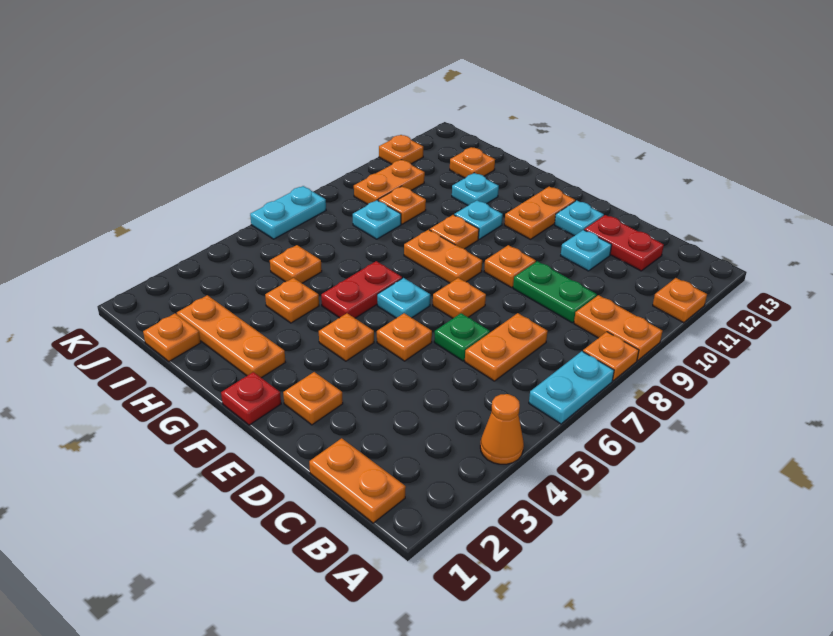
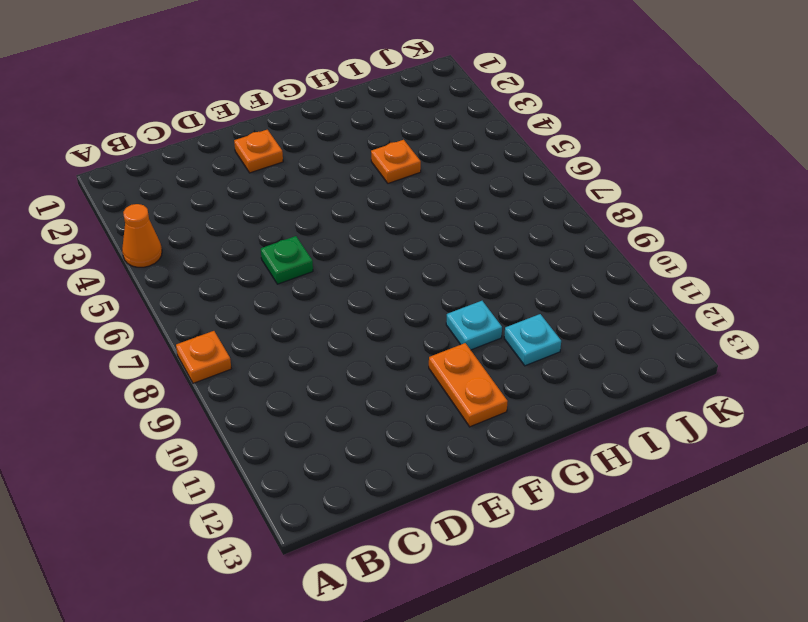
none -> cyan 1x2 plate [529,351,614,424]
none -> orange 1x2 plate [574,295,663,361]
none -> orange 1x1 plate [653,278,707,323]
none -> orange 1x2 plate [309,438,406,523]

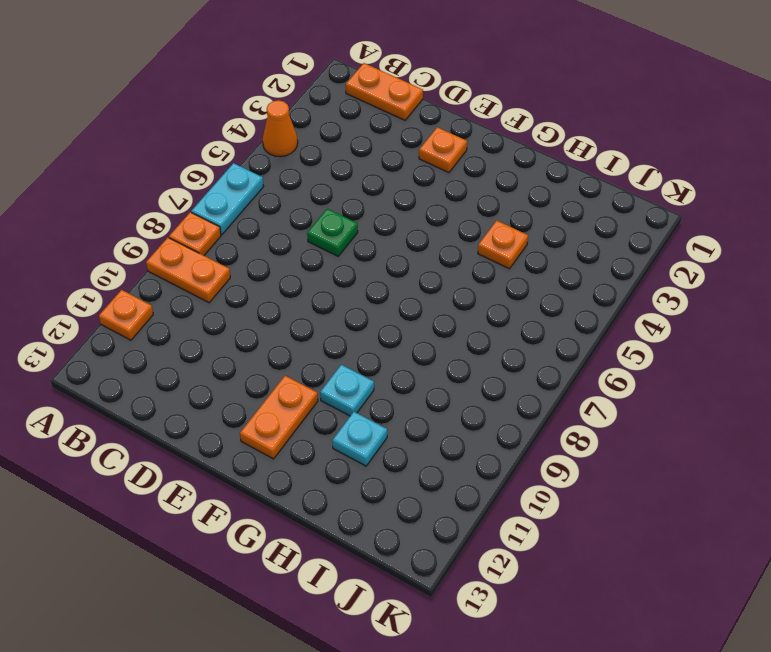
none -> orange 1x2 plate [465,313,548,381]
none -> green 1x2 plate [513,261,597,323]
none -> red 1x2 plate [584,215,664,271]
none -> cyan 1x1 plate [561,230,612,271]

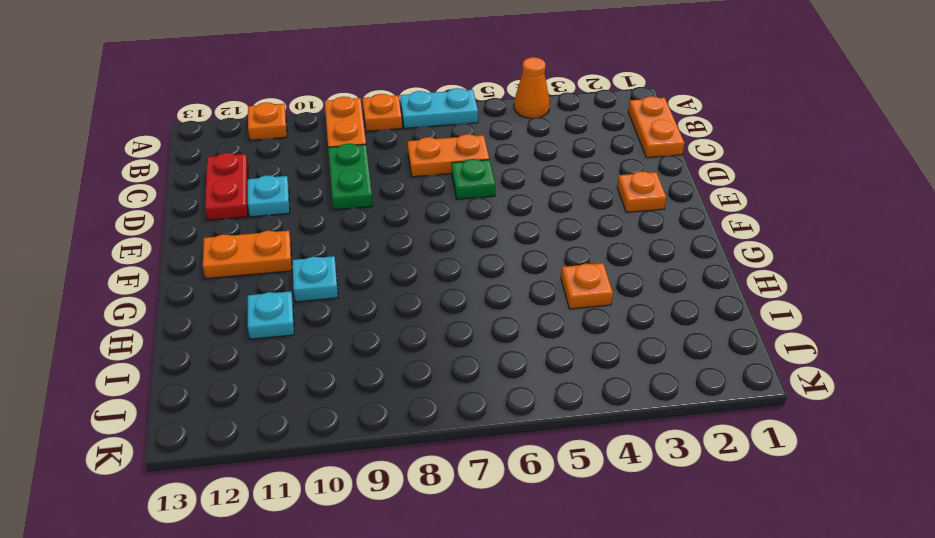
none -> orange 1x1 plate [377,313,432,361]
none -> orange 1x1 plate [433,278,486,318]
none -> orange 1x1 plate [484,245,536,288]
none -> cyan 1x1 plate [555,201,604,236]

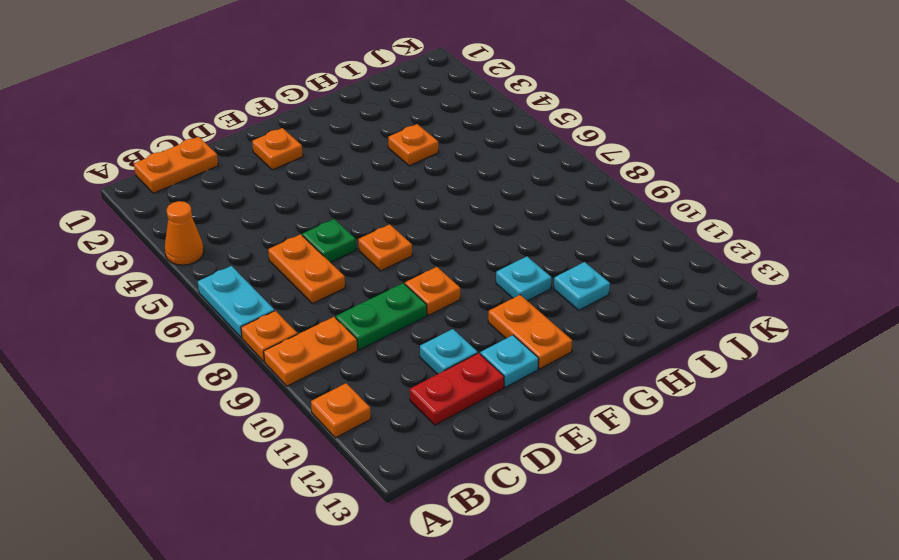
none -> orange 1x1 plate [377,313,432,361]
none -> red 1x1 plate [221,372,281,425]
none -> orange 1x1 plate [319,313,374,361]
none -> cyan 1x1 plate [377,278,430,318]

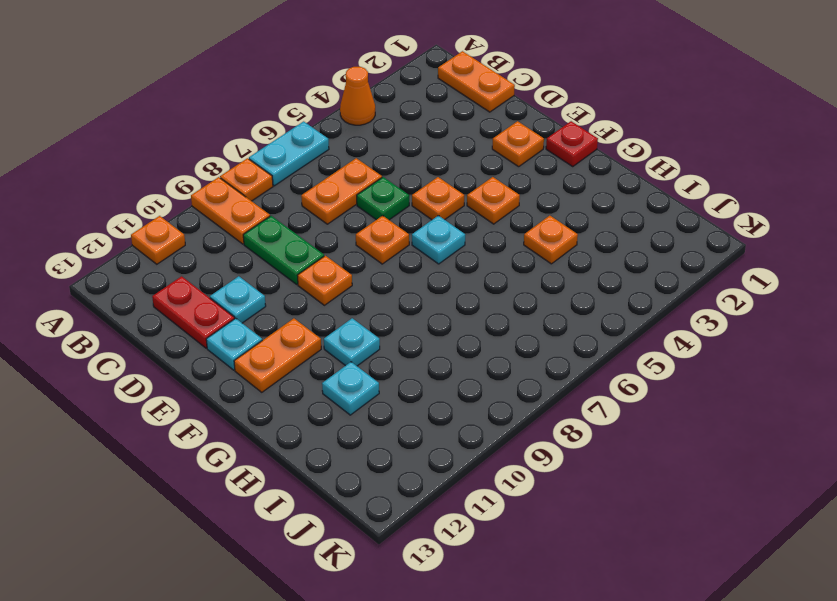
none -> orange 1x2 plate [404,230,482,283]
none -> orange 1x3 plate [177,295,285,378]
none -> red 1x2 plate [321,261,402,318]
none -> orange 1x1 plate [430,215,479,249]

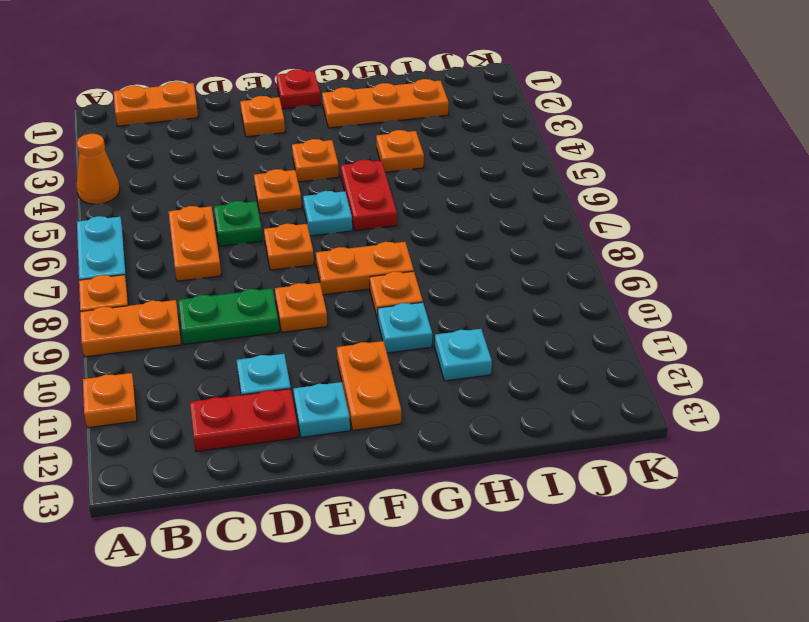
none -> orange 1x1 plate [143,314,201,361]
none -> orange 1x1 plate [270,245,322,283]
none -> cyan 1x1 plate [353,200,401,239]
none -> orange 1x1 plate [378,186,426,224]

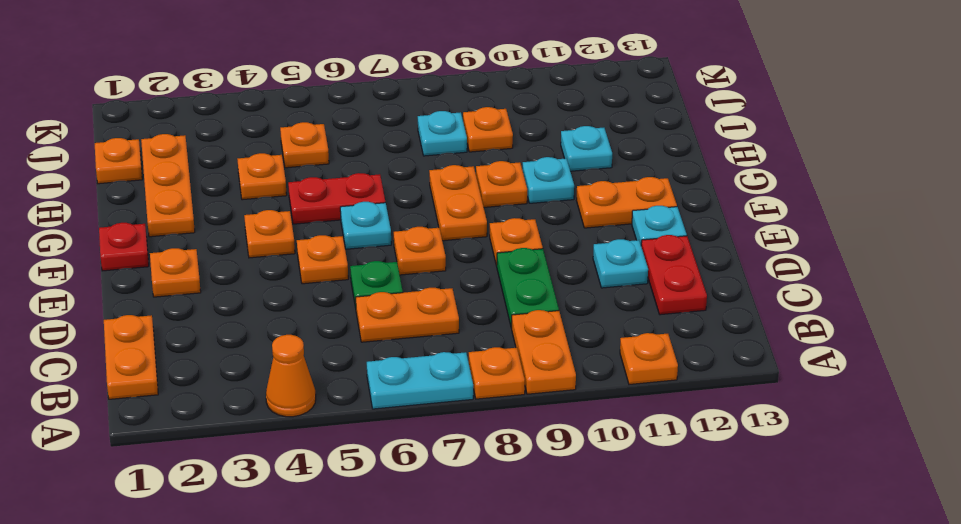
none -> orange 1x1 plate [450,147,495,178]
none -> orange 1x2 plate [354,160,425,204]
none -> cyan 1x2 plate [250,186,326,239]
none -> orange 1x1 plate [379,135,423,164]

